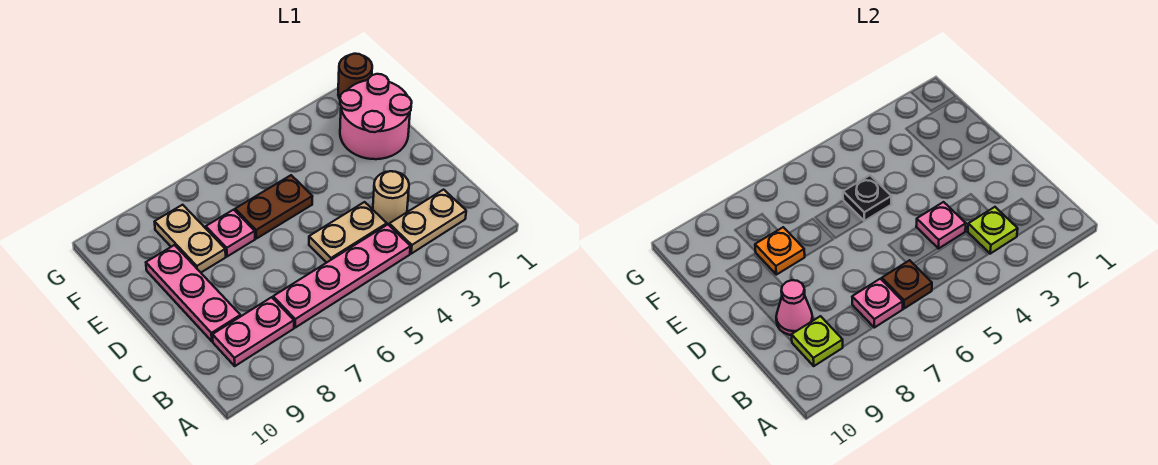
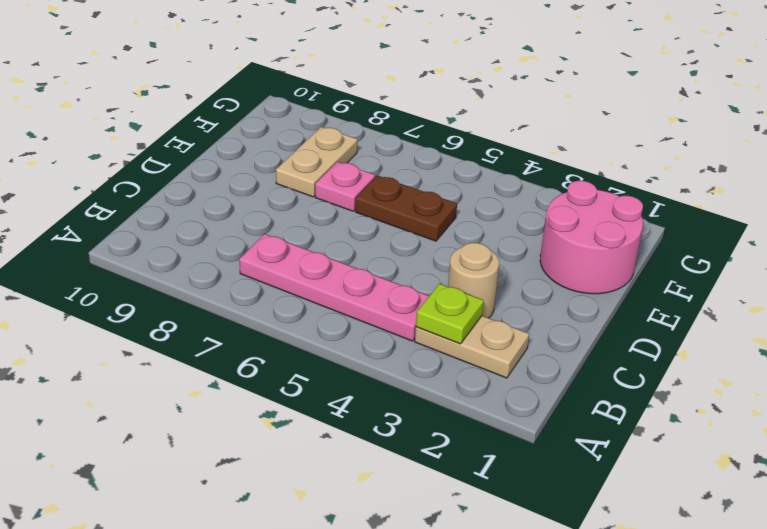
none -> pink 1x2 plate [213,297,294,366]
none -> tan 1x2 plate [309,202,387,263]
none -> pink 1x3 plate [146,245,241,341]

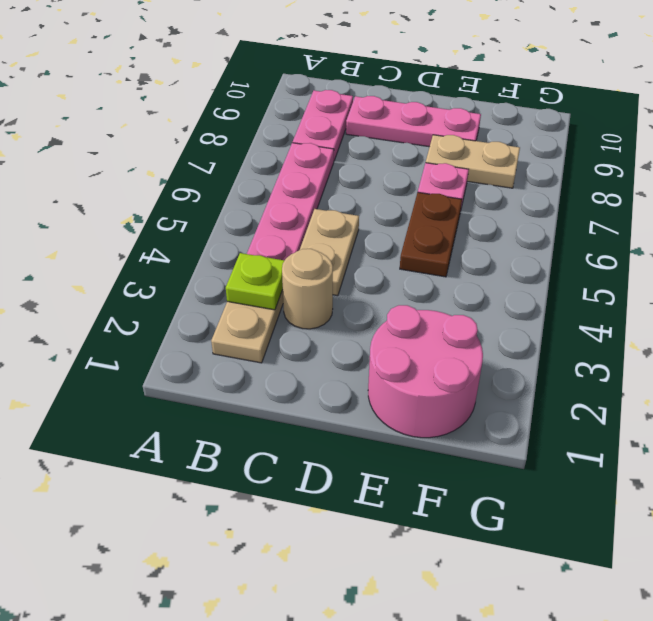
none -> brown 1x1 round brick [338,54,372,99]
none -> brown 1x1 plate [882,260,932,309]
none -> pink 1x1 plate [852,279,903,328]

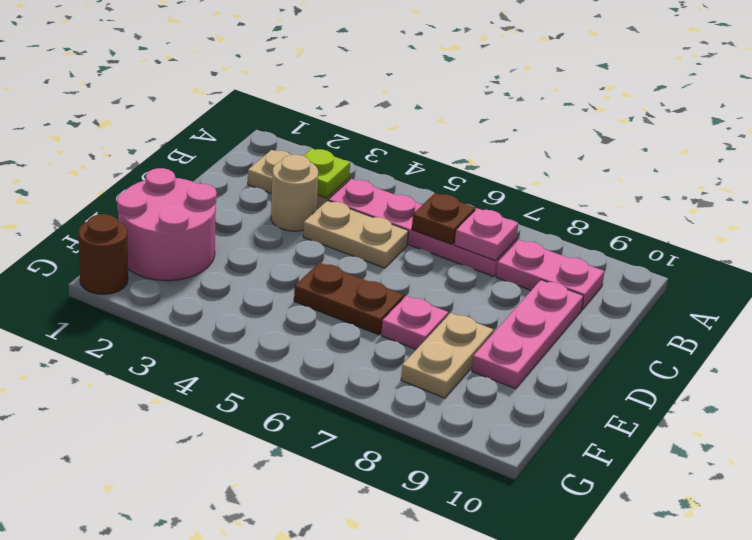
none -> lime 1x1 plate [791,316,843,366]
none -> pink 1x1 plate [916,202,966,249]
none -> pink 1x1 cone [776,280,813,335]

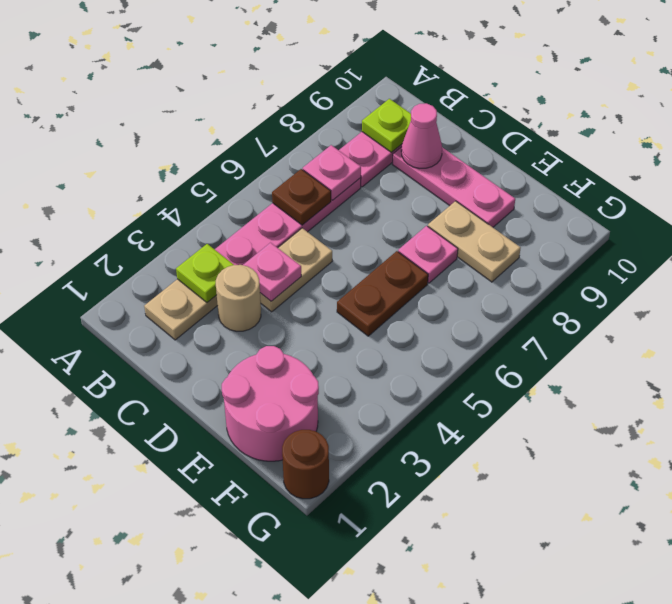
none -> black 1x1 plate [843,175,891,221]
none -> orange 1x1 plate [755,227,805,275]

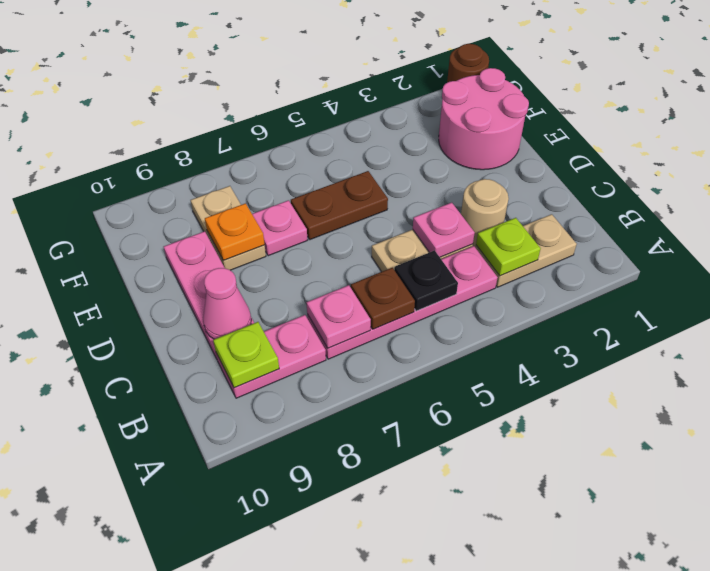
black 1x1 plate [394,250,458,311] -> black 1x1 plate moved to [843,175,891,221]

